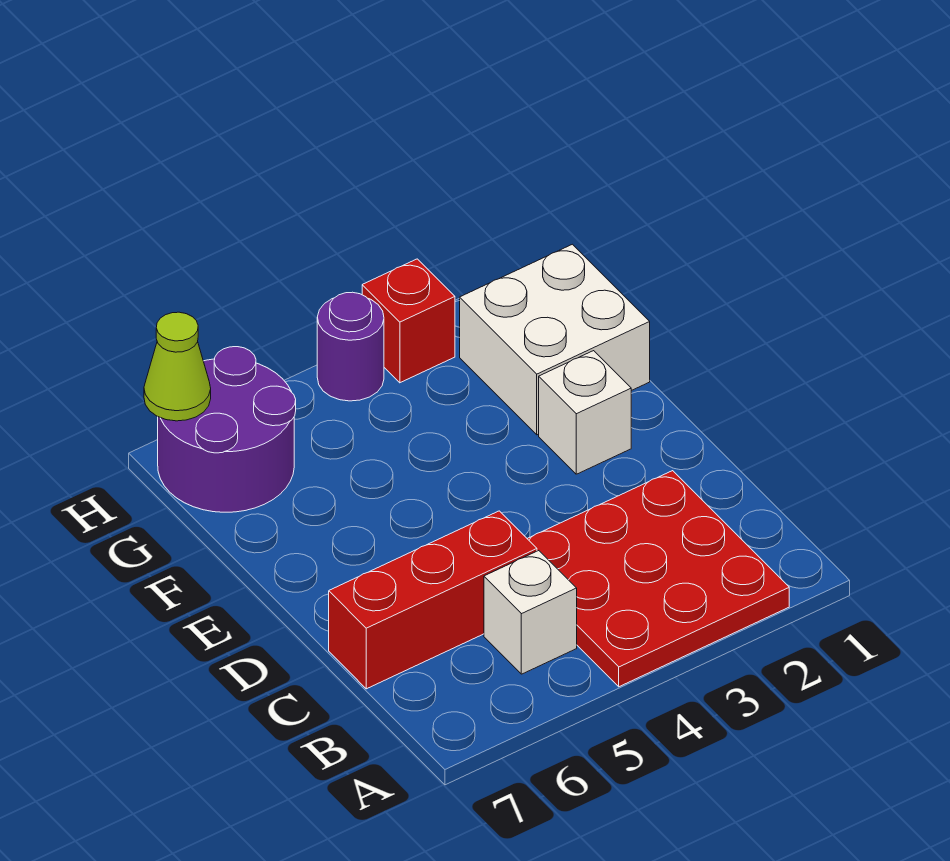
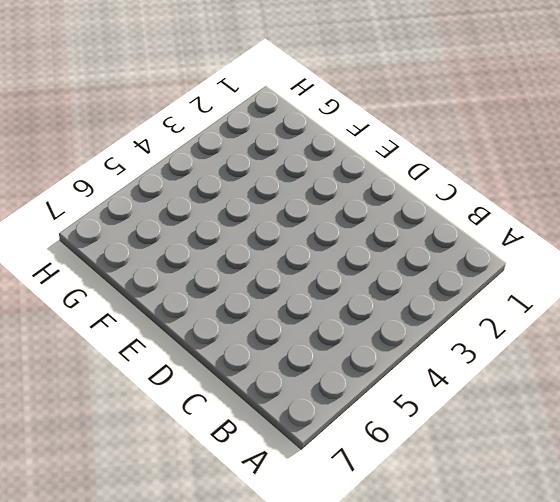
none -> red 3x3 plate [527,471,789,687]
none -> white 1x1 brick [484,551,577,674]

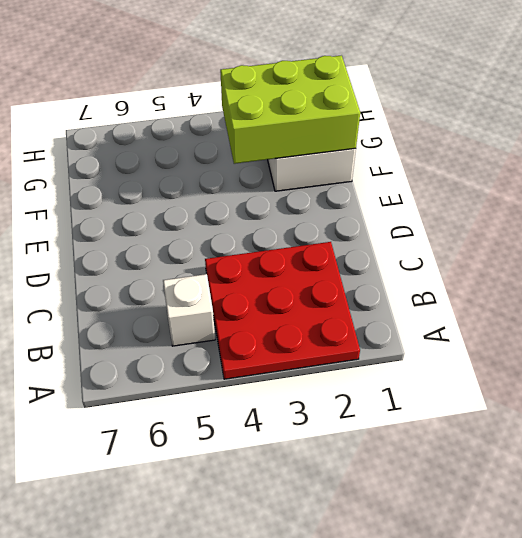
lime 2x3 brick [220,56,360,164] -> none
none -> red 1x3 brick [329,511,537,689]
none -> white 1x1 brick [539,351,631,474]

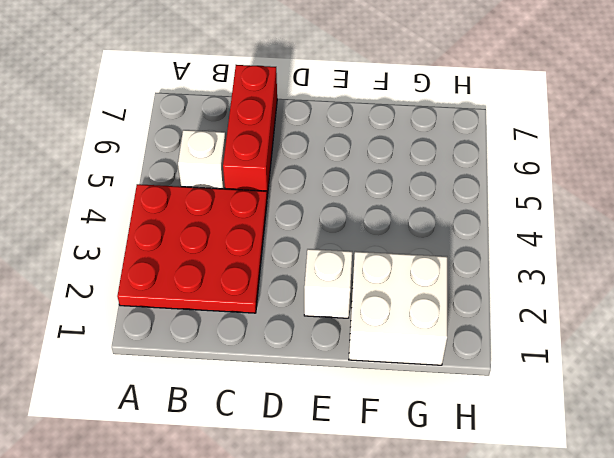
none -> purple 2x2 round brick [158,347,296,512]
none -> red 1x1 brick [362,259,455,383]

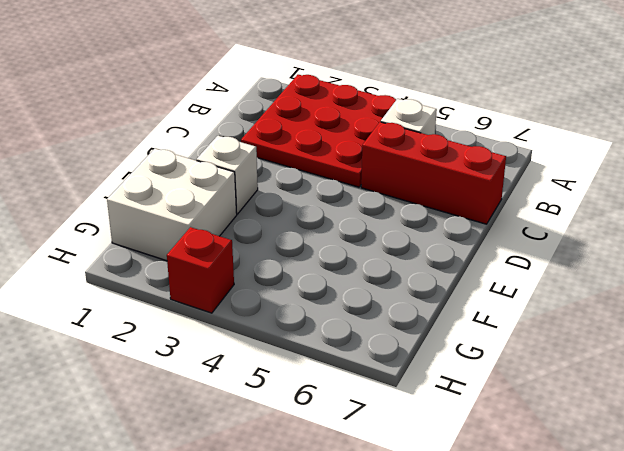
none -> purple 2x2 round brick [158,347,296,512]
none -> purple 1x1 round brick [317,292,384,401]

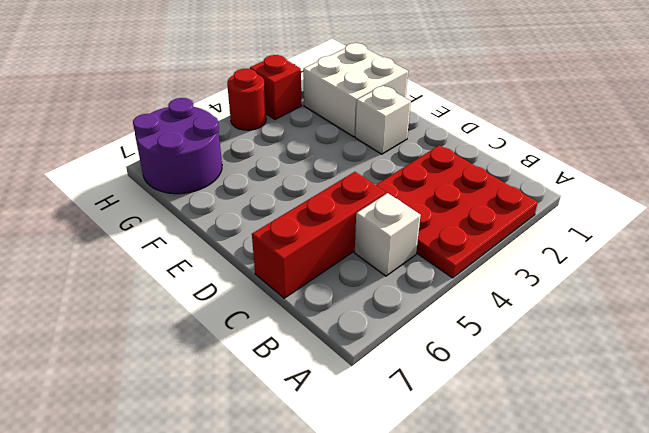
red 1x1 round brick [227,69,266,130] -> purple 1x1 round brick [317,292,384,401]
none -> lime 1x1 cone [144,312,211,421]

